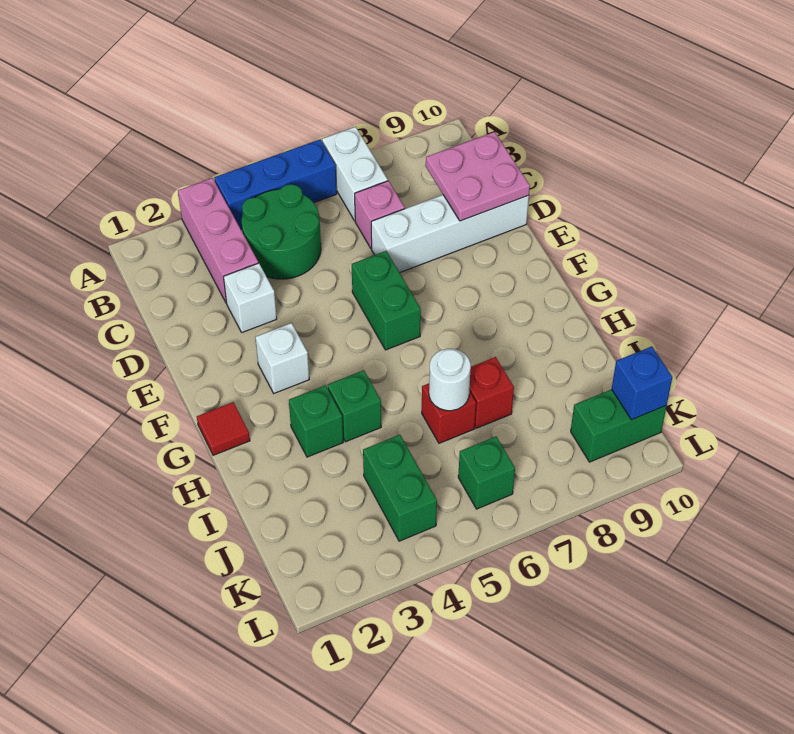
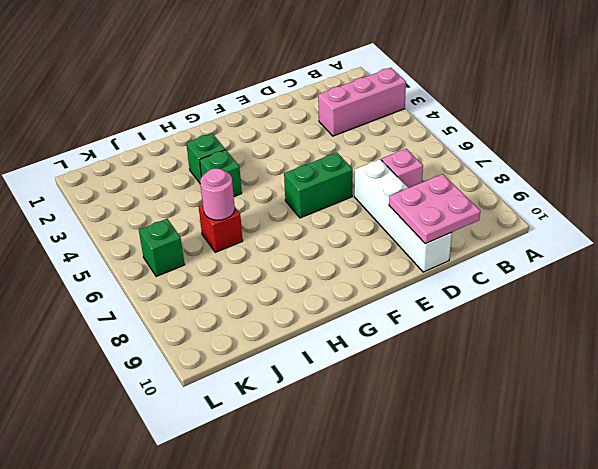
pink 1x1 round brick [200,168,235,220] -> white 1x1 round brick [429,349,471,411]
none -> blue 1x3 brick [214,140,337,229]
none -> white 1x2 brick [322,127,388,221]
none -> green 2x2 round brick [242,184,321,279]

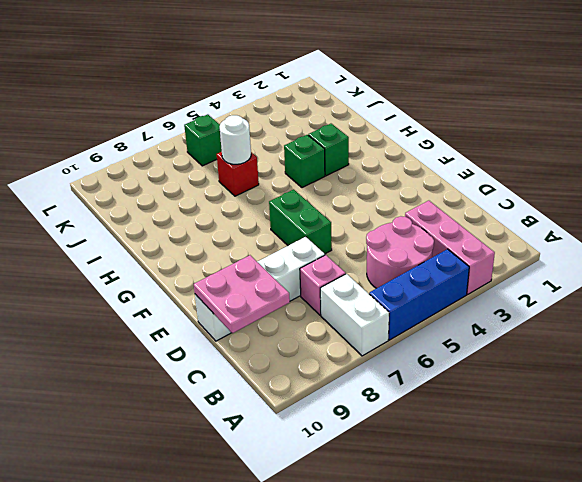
pink 2x2 round brick [366,216,434,288] -> green 2x2 round brick [242,184,321,279]
none -> white 1x1 brick [223,263,277,332]
none -> white 1x1 brick [255,323,309,393]
none -> red 1x1 tile [197,402,250,455]

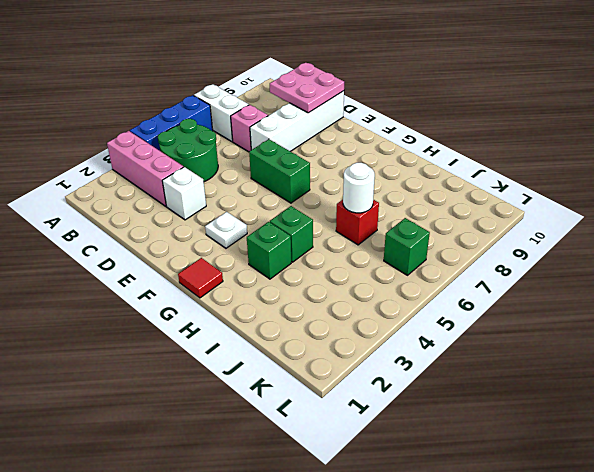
white 1x1 plate [205,212,247,248] -> white 1x1 brick [255,323,309,393]
none -> red 1x1 brick [469,357,514,428]
none -> green 1x2 brick [363,435,437,541]
none -> green 1x2 brick [571,389,666,462]

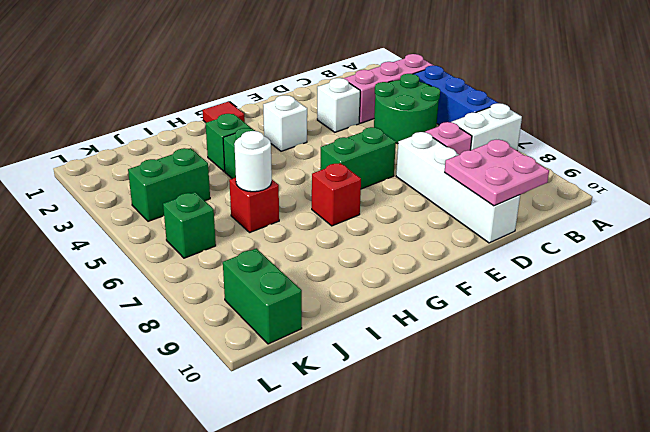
red 1x1 brick [312,163,361,226] -> red 1x1 brick moved to [469,357,514,428]
none -> blue 1x1 brick [612,346,672,420]

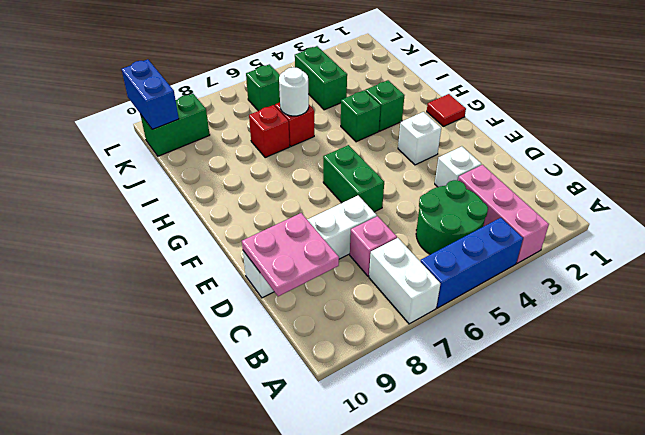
blue 1x2 brick [122,59,179,129] -> blue 1x1 brick [612,346,672,420]

